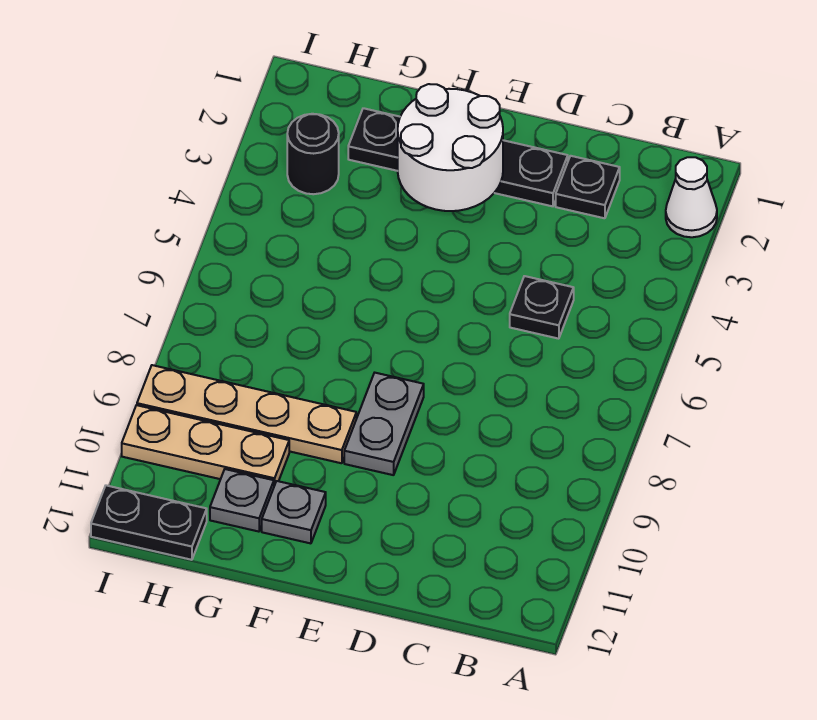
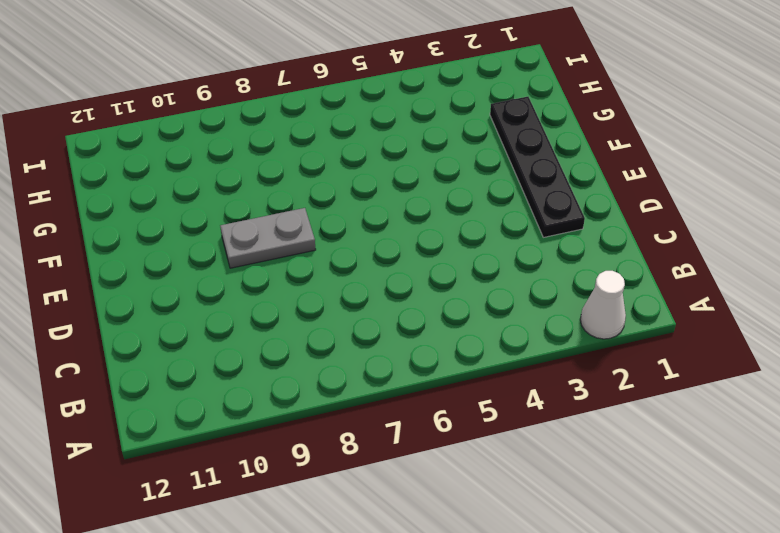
none -> black 1x1 plate [556,156,620,218]
none -> black 1x1 plate [510,276,574,339]
none -> tan 1x4 plate [137,365,356,463]

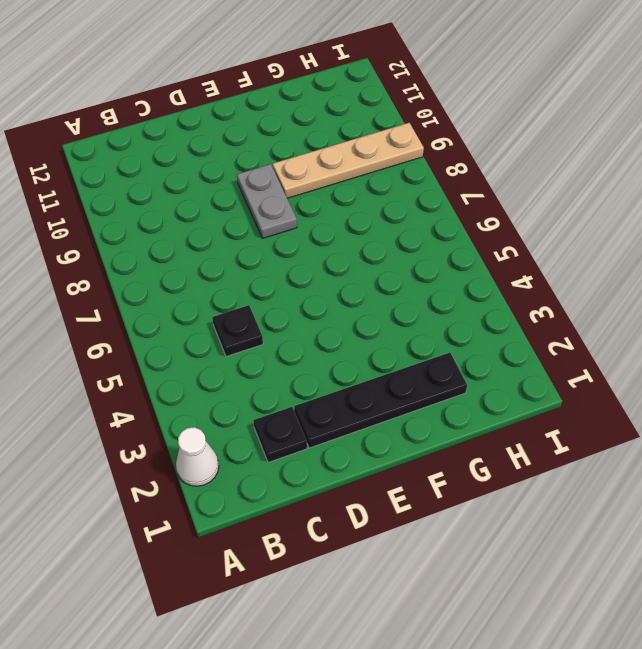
none -> grey 1x1 plate [262,481,326,543]
none -> tan 1x3 plate [122,405,289,486]
none -> grey 1x1 plate [210,469,274,532]

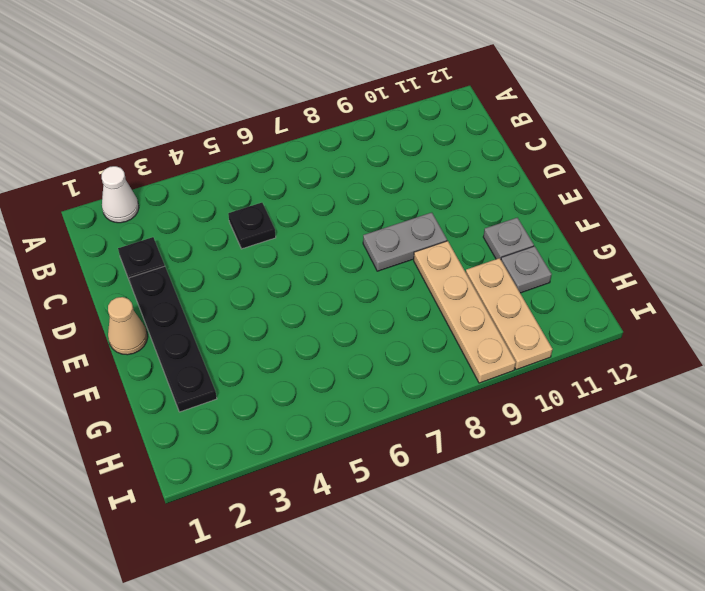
tan 1x1 cone [108,297,148,355] -> none
none -> black 1x1 round brick [287,114,339,194]
none -> black 1x2 plate [91,485,207,560]
none -> white 2x2 round brick [398,84,503,211]

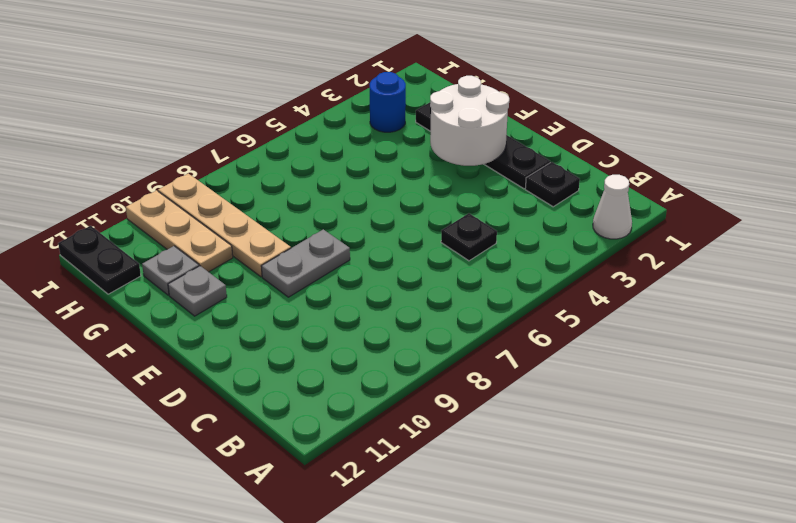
blue 1x1 round brick [370,72,406,132] -> black 1x1 round brick [287,114,339,194]

